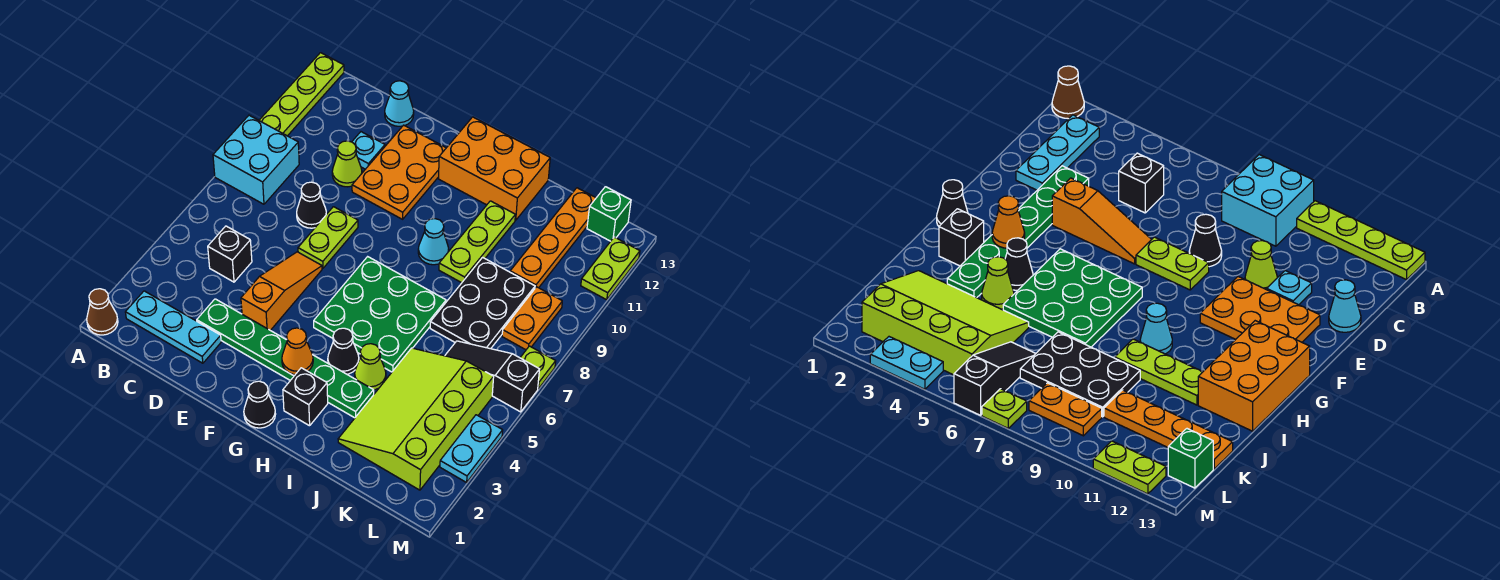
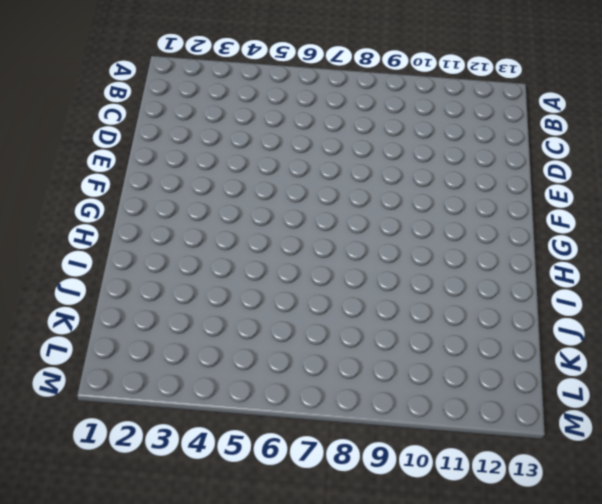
none -> brown 1x1 cone [87,289,118,335]
none -> cyan 2x2 brick [213,115,299,204]
none -> lime 1x4 plate [259,53,344,136]
none -> cyan 1x3 plate [125,291,221,363]

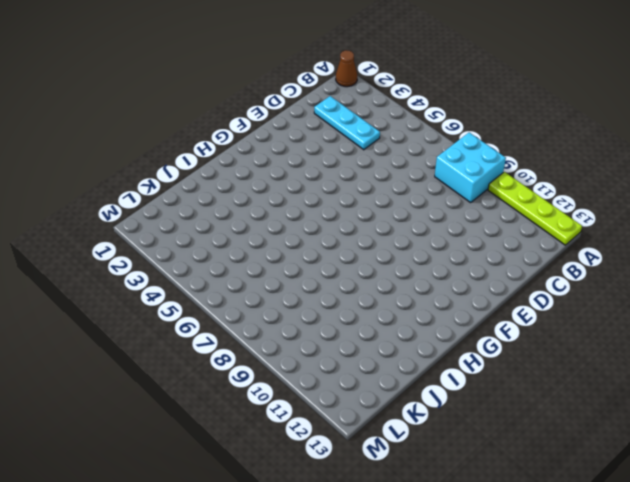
cyan 1x3 plate [314,96,380,150] -> cyan 1x3 plate turned to [125,291,221,363]
none -> black 1x1 brick [208,226,252,282]
none -> green 1x6 plate [197,299,374,418]
none -> black 1x1 cone [297,182,326,228]
none -> lime 1x1 cone [332,141,362,187]

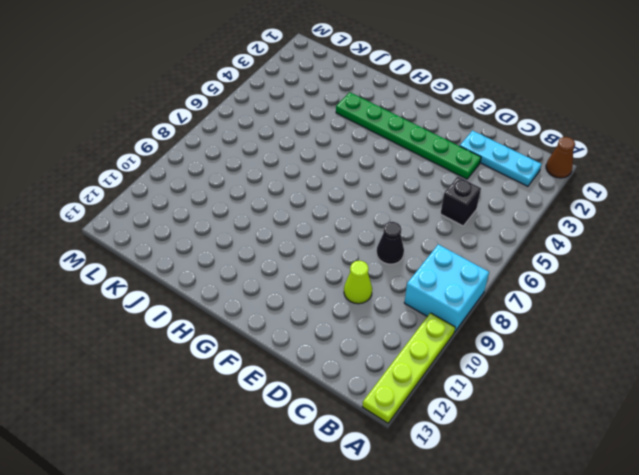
none -> cyan 1x1 plate [352,132,385,169]
none -> cyan 1x1 cone [385,81,414,126]
none -> orange 1x3 slope [241,252,322,330]
none -> lime 1x2 plate [298,207,358,268]

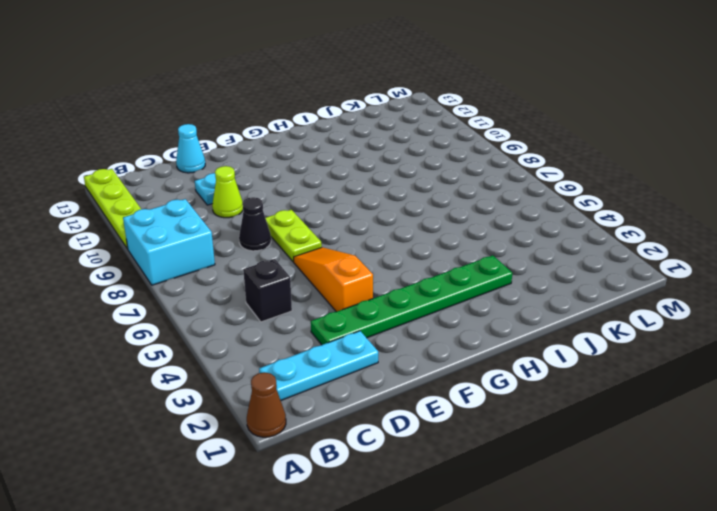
none -> orange 2x3 plate [352,125,446,219]
none -> black 1x1 cone [244,381,276,428]
none -> green 3x3 plate [314,257,446,372]
none -> orange 2x3 brick [438,117,550,220]

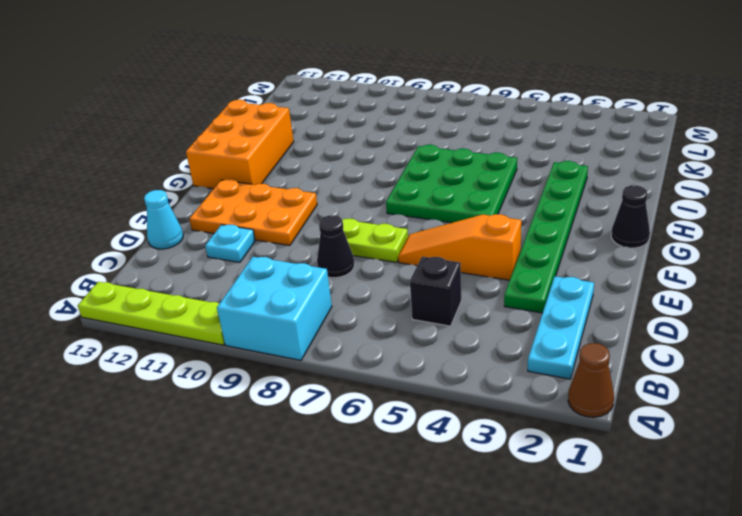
none -> lime 1x1 cone [332,141,362,187]
none -> black 1x1 brick [283,368,328,426]
none -> black 1x1 cone [328,328,359,374]
none -> cyan 1x1 cone [418,219,449,265]

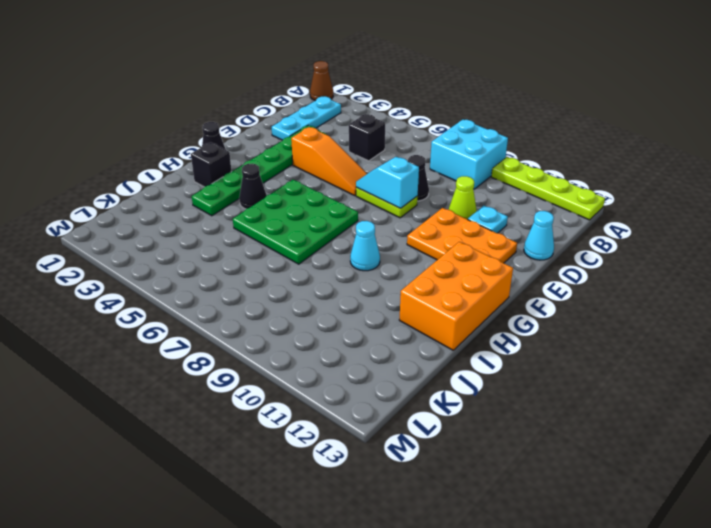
cyan 1x2 slope [356,157,419,208] -> none
none -> lime 1x1 cone [355,344,386,390]
none -> lime 1x3 plate [439,201,515,283]
none -> lime 3x4 slope [338,348,494,490]
none -> black 2x3 plate [430,257,535,349]

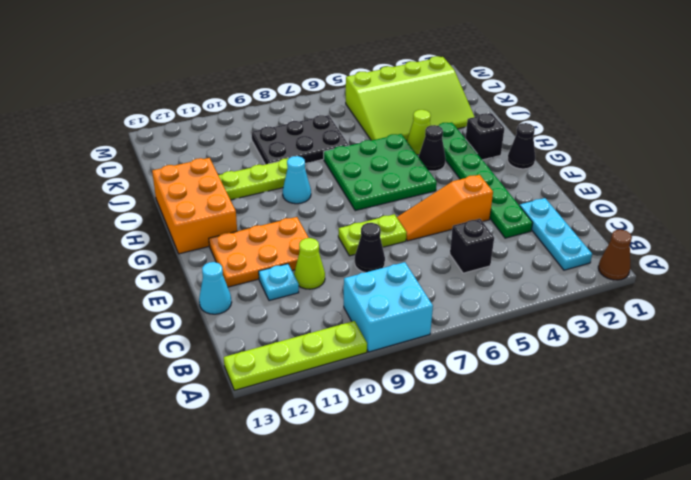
none -> black 1x3 slope [445,341,540,412]
none -> orange 1x4 plate [510,188,596,288]
none -> orange 1x2 plate [502,287,562,350]
none -> green 1x1 brick [587,187,631,241]

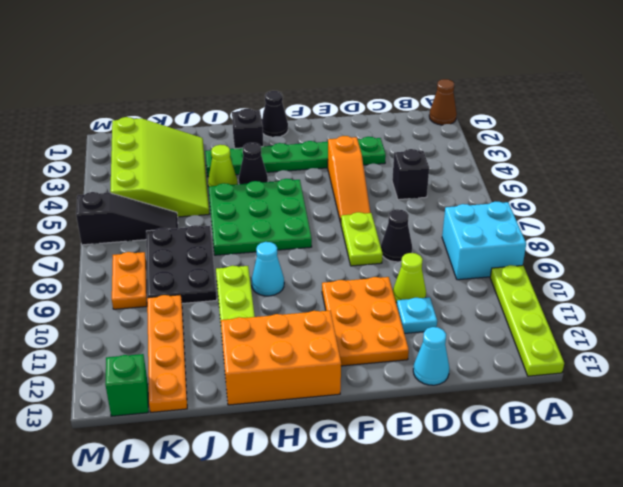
none -> cyan 1x3 plate [125,291,221,363]
none -> cyan 1x2 plate [440,415,503,482]
none -> lime 1x1 plate [520,346,556,389]
none -> lime 1x2 plate [581,237,640,300]

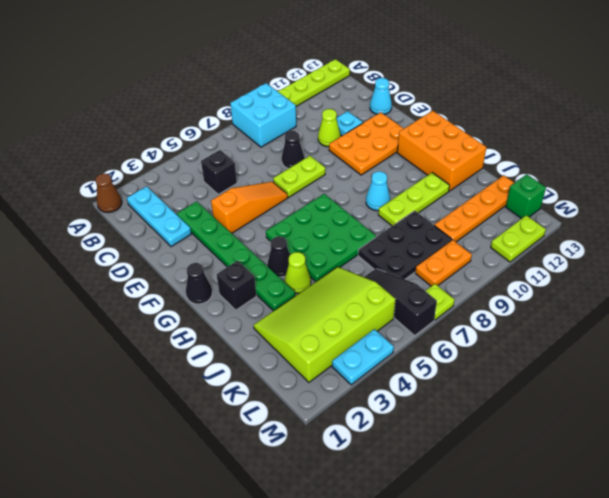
none -> orange 1x1 cone [282,328,313,375]

